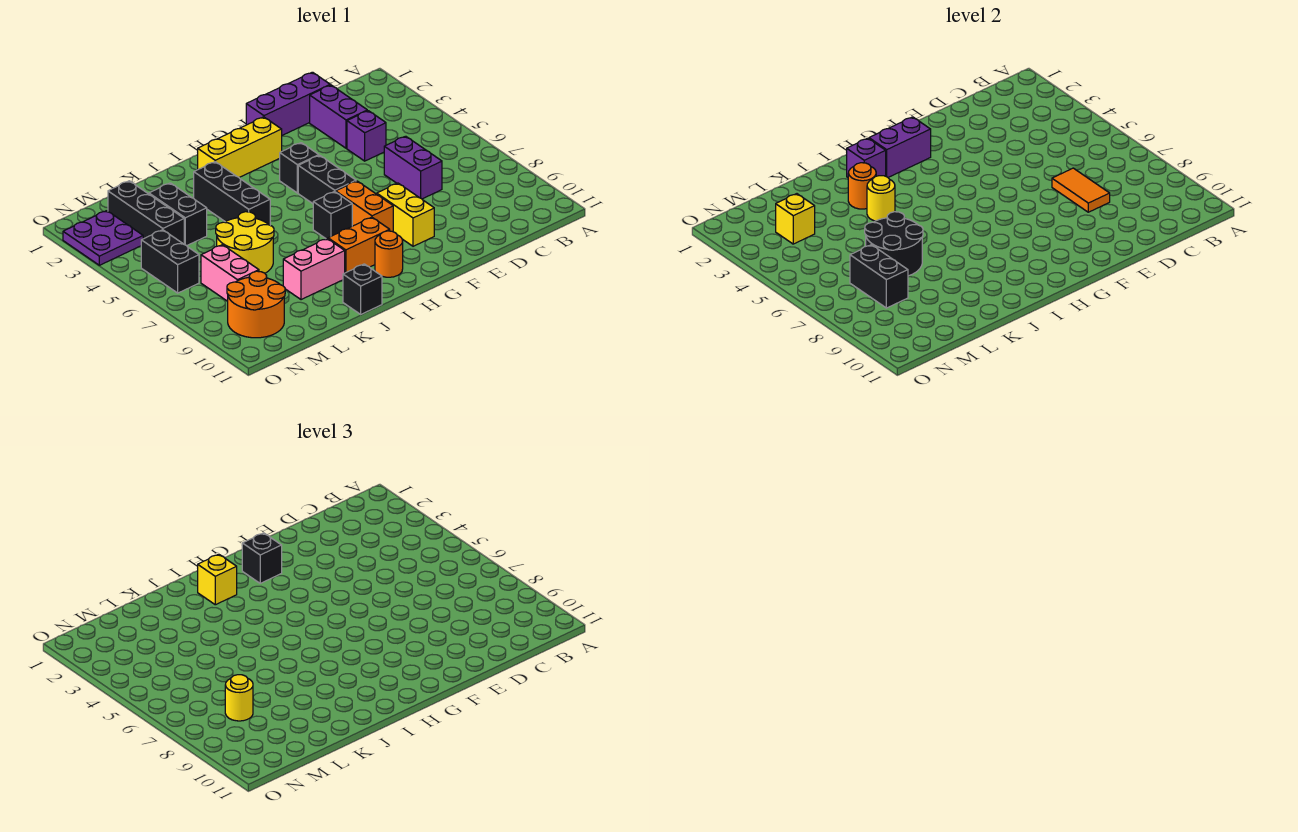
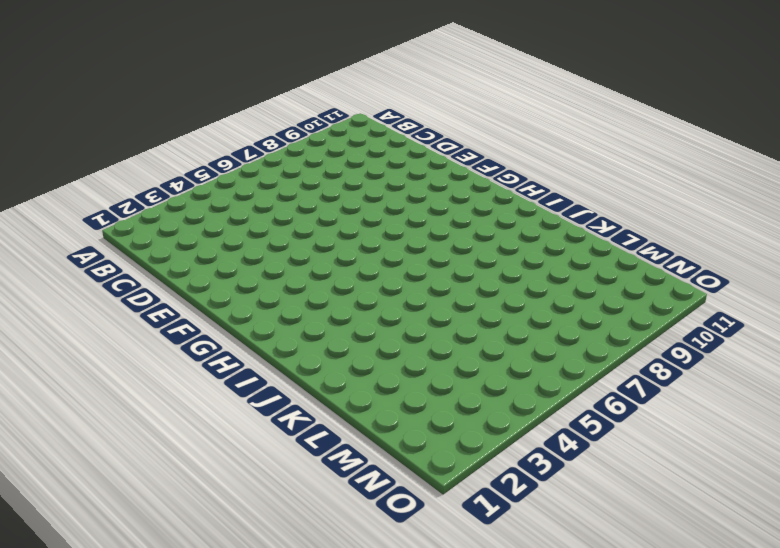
none -> purple 1x3 brick [246,72,330,135]
none -> purple 1x2 brick [310,85,367,148]
none -> purple 1x1 brick [347,111,386,161]
none -> purple 1x2 brick [384,136,442,199]

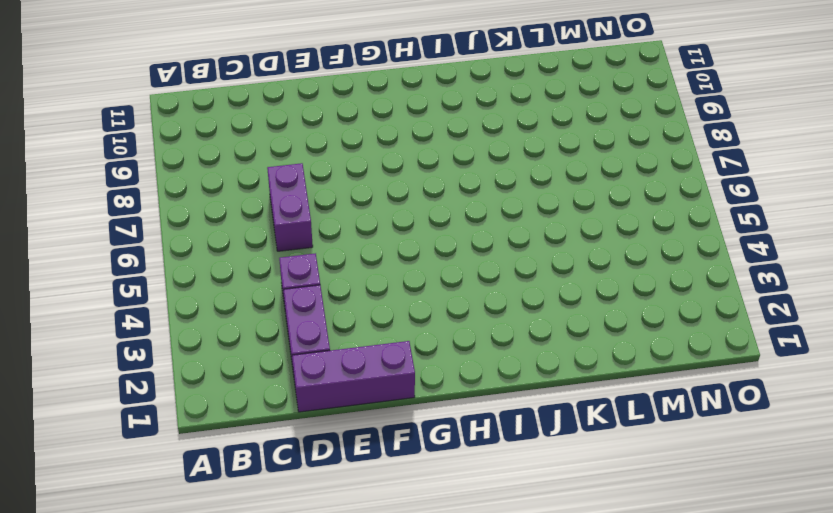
none -> yellow 1x2 brick [377,183,434,246]
none -> yellow 1x3 brick [198,117,282,177]
none -> black 1x1 brick [280,143,319,193]
none -> black 1x2 brick [298,155,356,204]

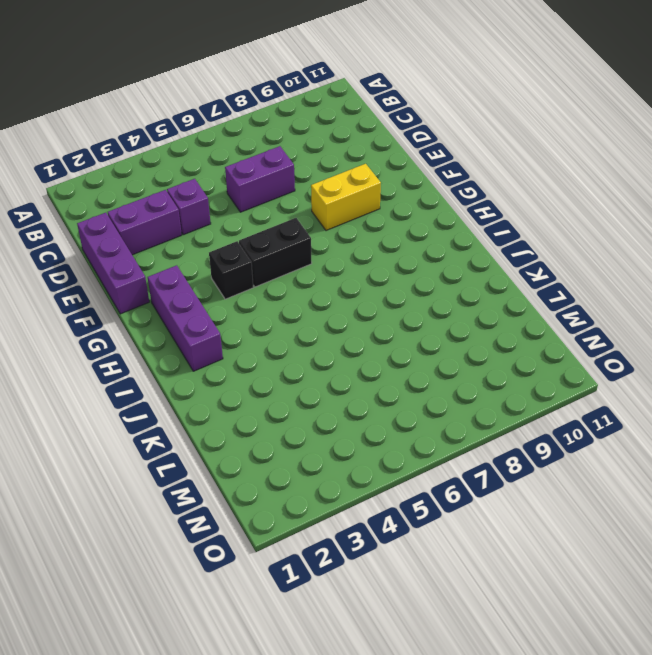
purple 1x3 brick [148,265,223,371] -> yellow 1x3 brick [198,117,282,177]
none -> orange 1x2 brick [336,181,393,232]
none -> black 1x1 brick [313,192,352,239]
none -> orange 1x2 brick [328,217,390,273]
none -> orange 1x1 round brick [375,231,403,277]

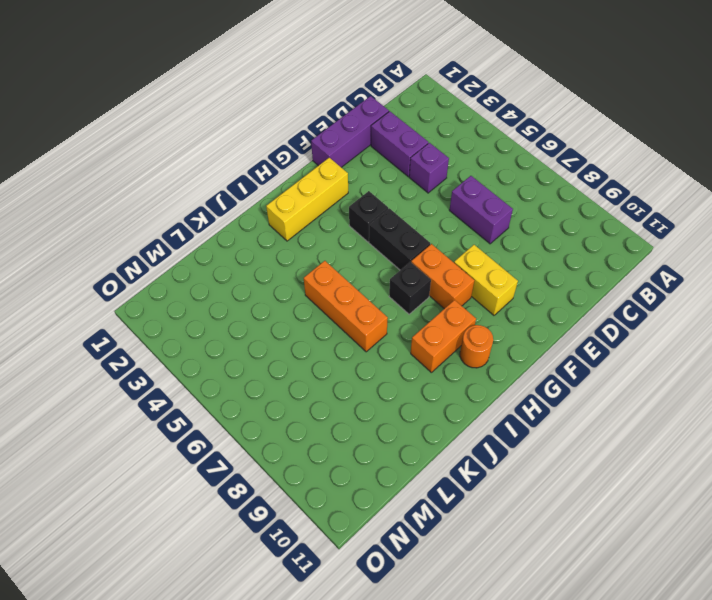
orange 1x3 brick [304,261,388,352] -> black 1x3 brick [194,162,270,225]
none -> pink 1x2 brick [283,239,345,300]
none -> black 1x1 brick [343,264,382,314]
none -> yellow 2x2 round brick [216,212,274,273]
none -> black 1x2 brick [149,183,207,246]

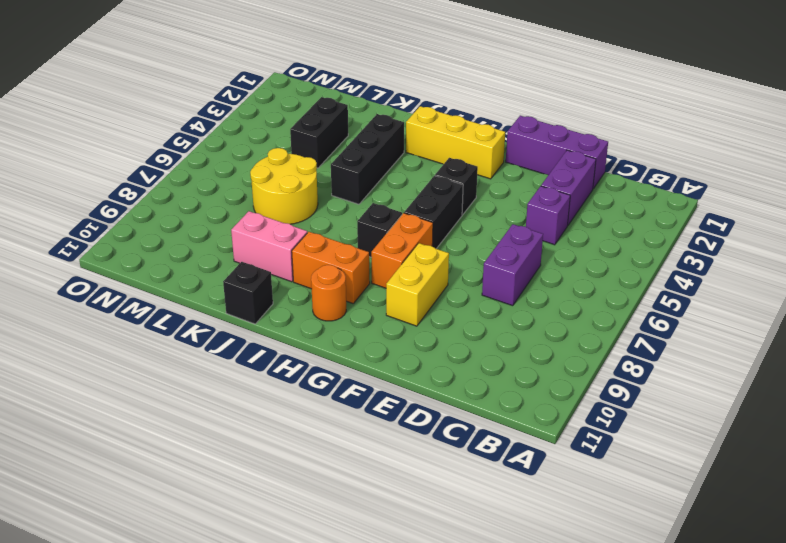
none -> black 1x3 brick [108,181,184,244]
none -> pink 1x2 brick [201,245,259,301]
none -> orange 2x2 round brick [227,271,285,338]
none -> purple 2x2 plate [63,211,143,265]

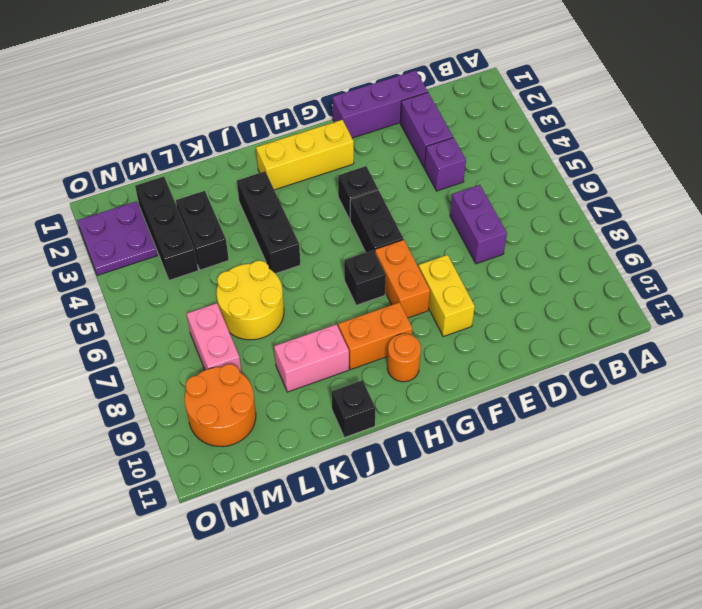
none -> black 1x2 brick [141,230,199,293]
none -> orange 1x2 tile [1052,168,1110,212]
none -> purple 1x2 brick [869,117,931,177]
none -> purple 1x1 brick [847,138,886,177]

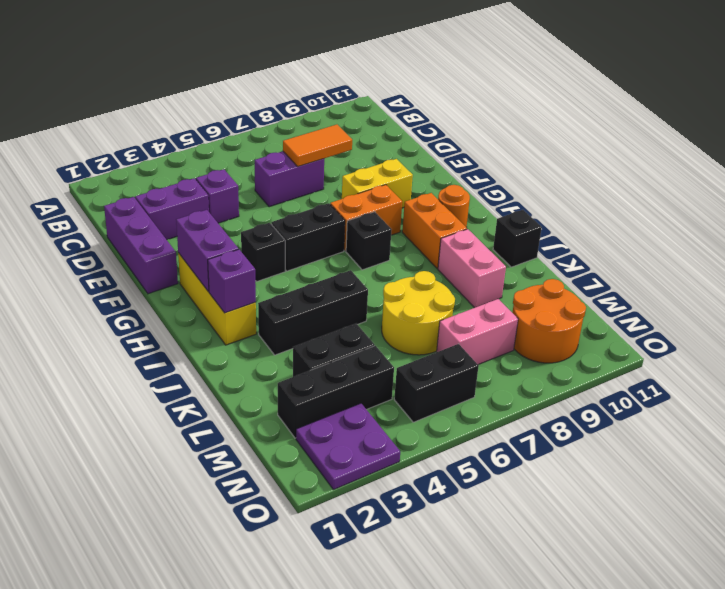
none -> orange 1x1 round brick [848,163,876,209]
none -> yellow 1x1 round brick [867,176,895,221]
none -> black 2x2 round brick [865,212,923,276]
none -> yellow 1x1 brick [776,194,815,244]

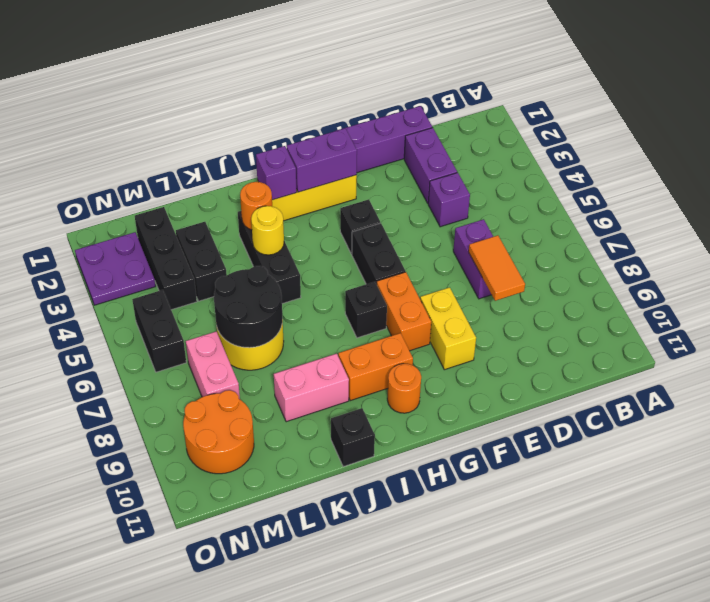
none -> yellow 1x1 brick [776,194,815,244]
none -> black 1x2 brick [850,245,908,308]
none -> black 1x1 brick [242,533,282,583]
none -> yellow 1x1 brick [198,554,237,605]

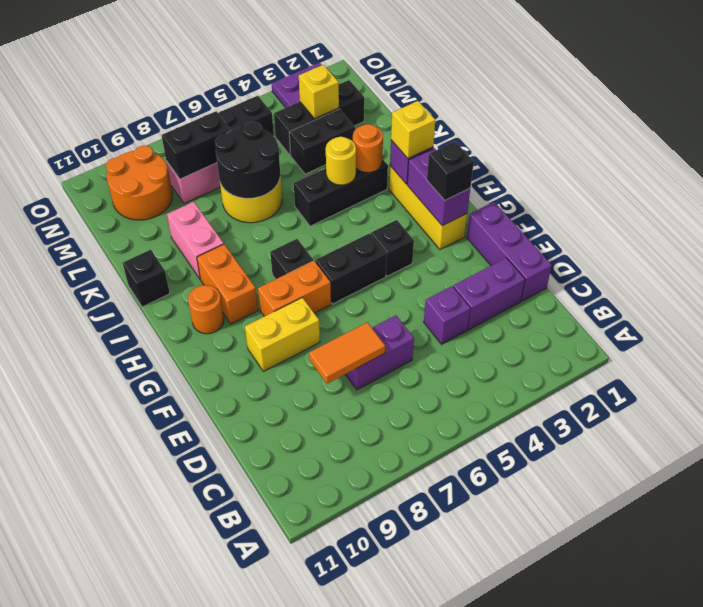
none -> yellow 1x1 round brick [225,675,253,721]

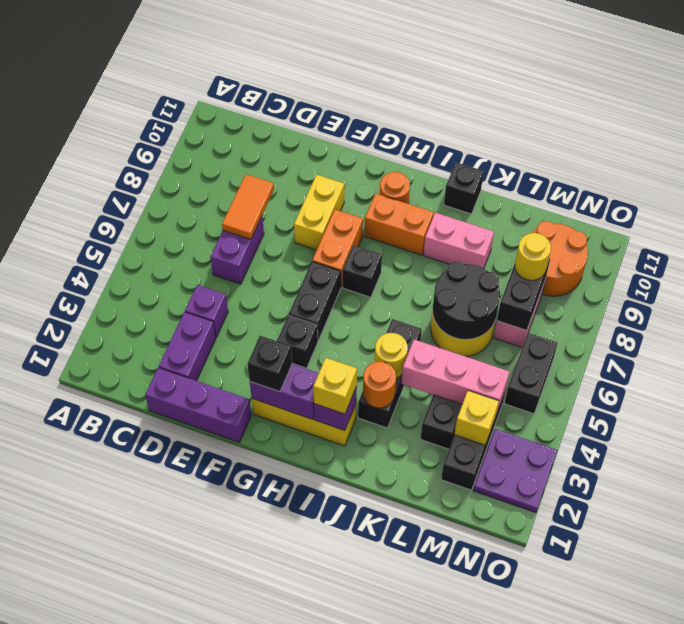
pink 1x3 brick [402,340,509,414] -> none

